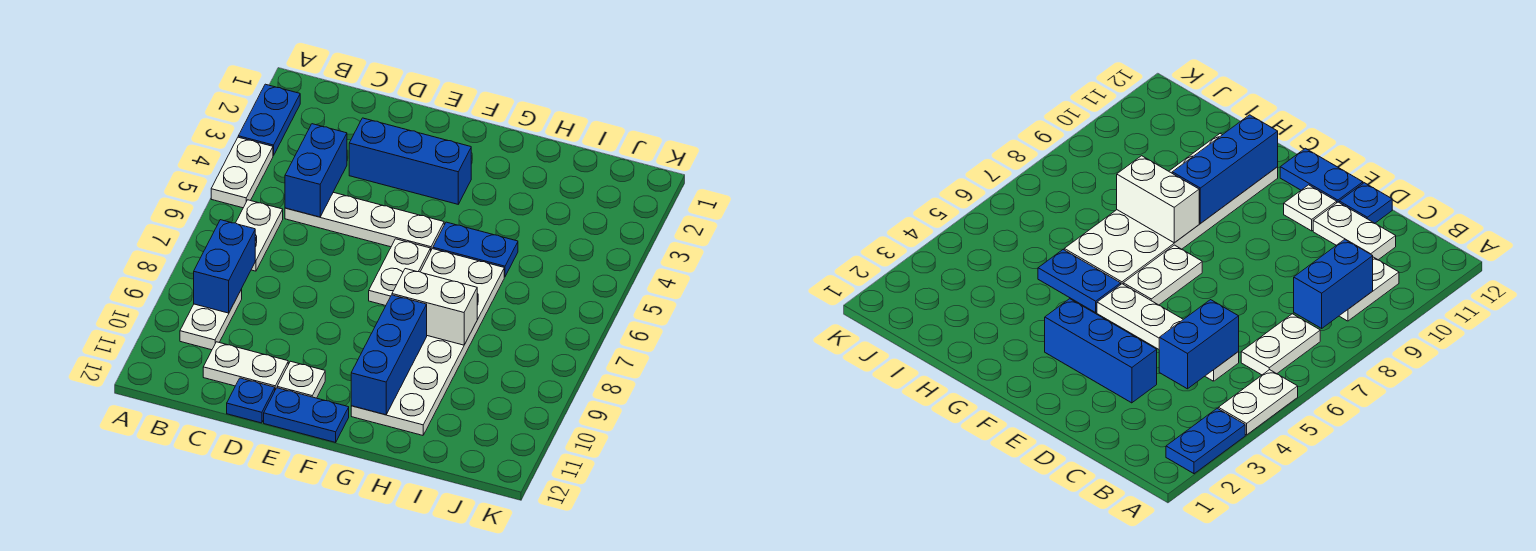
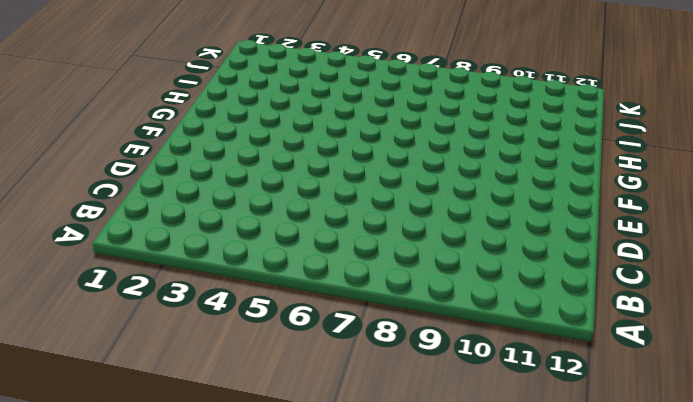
none -> blue 1x2 plate [238,84,300,156]
none -> white 1x2 plate [211,137,273,208]
none -> white 1x2 plate [236,200,283,271]

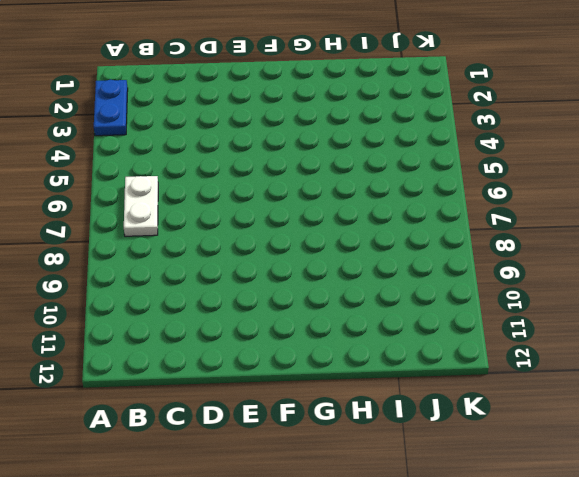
none -> white 1x2 plate [211,137,273,208]
none -> white 1x2 plate [180,289,242,350]
none -> white 1x4 plate [285,192,444,250]

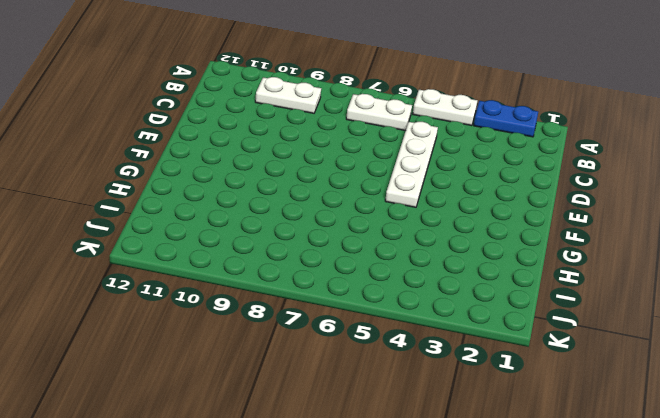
none -> white 1x2 plate [203,342,288,390]
none -> blue 1x3 brick [349,118,471,204]
none -> blue 1x1 plate [227,378,275,423]

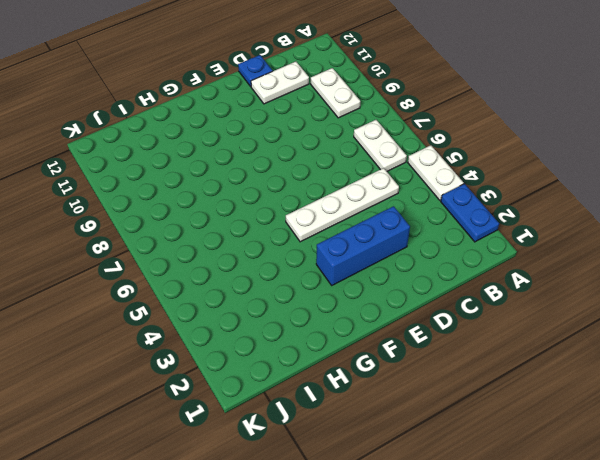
none -> white 1x1 plate [277,361,325,398]
none -> blue 1x2 plate [264,388,349,442]
none -> white 1x2 plate [369,239,431,306]

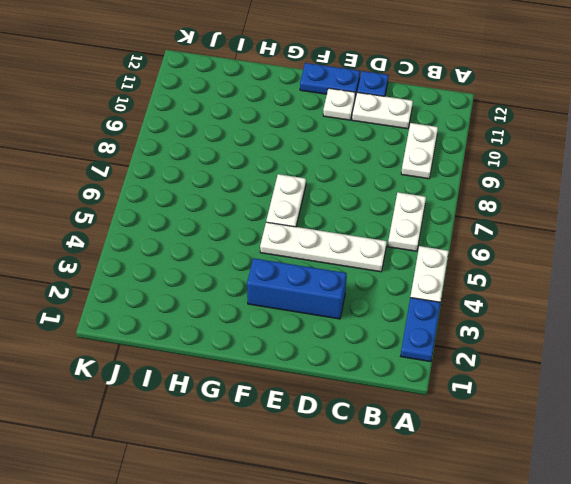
none -> blue 1x2 plate [433,222,518,277]
none -> white 2x6 plate [351,249,504,435]
none -> blue 1x2 brick [194,220,255,313]

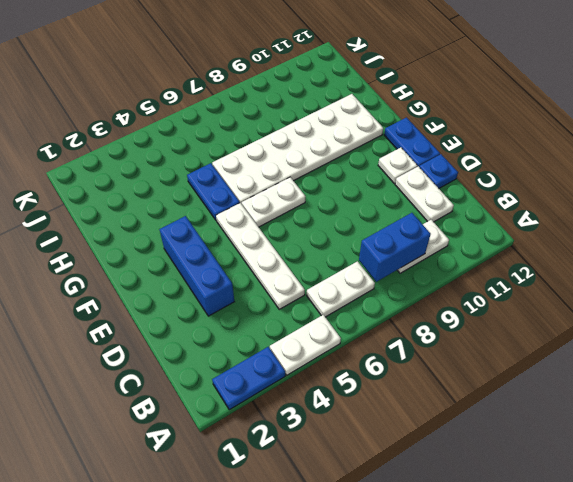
none -> blue 1x2 brick [285,124,347,217]
none -> white 1x2 brick [392,269,477,345]
none -> blue 1x3 brick [351,295,427,415]

